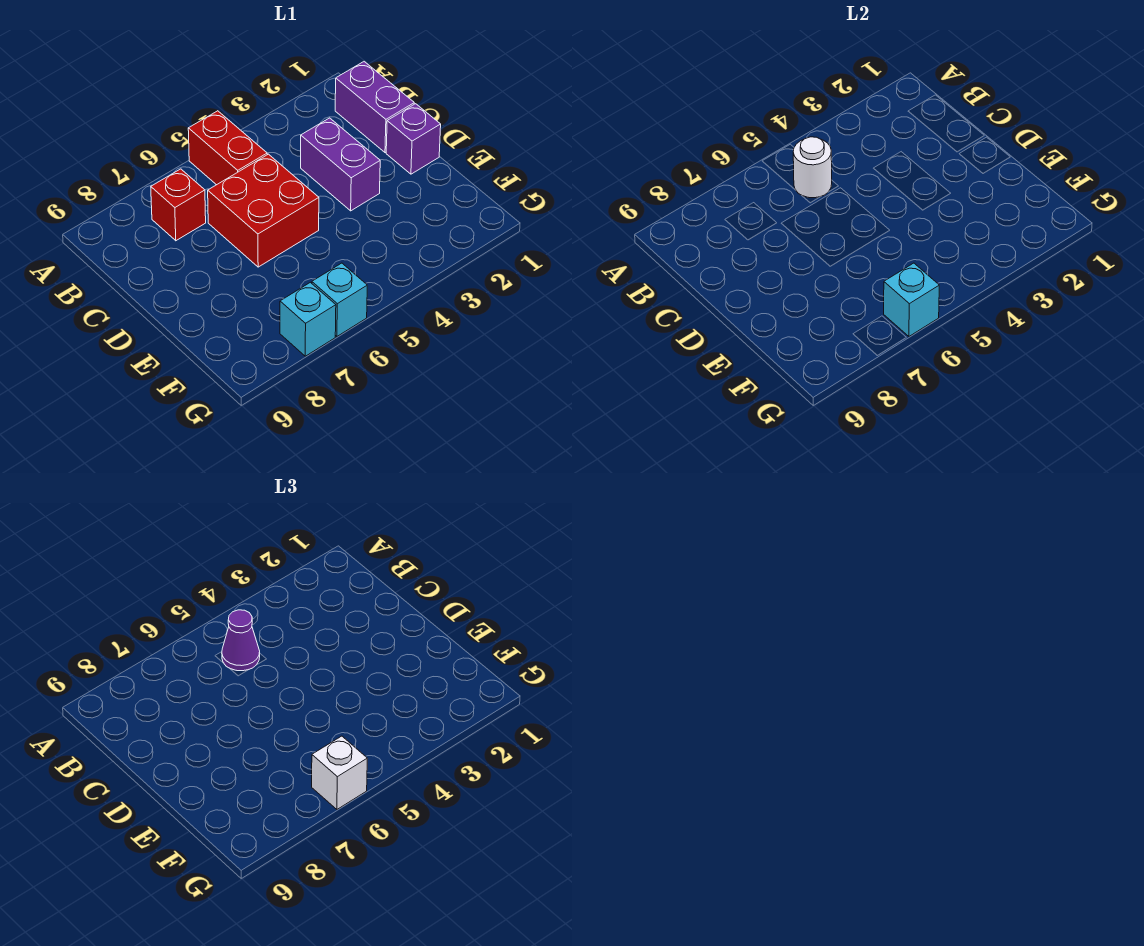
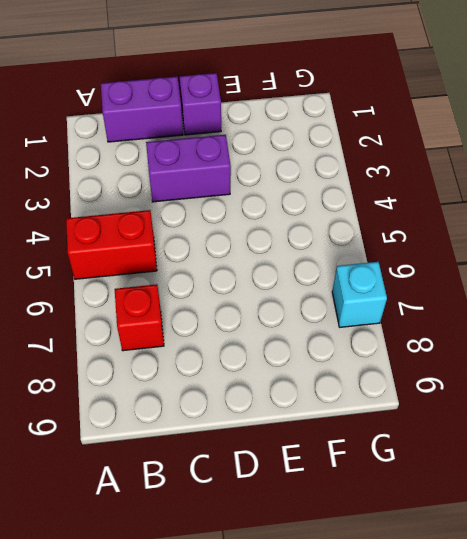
none -> red 2x2 brick [208,154,319,267]
none -> cyan 1x1 brick [312,263,367,336]
none -> white 1x1 round brick [793,137,832,198]

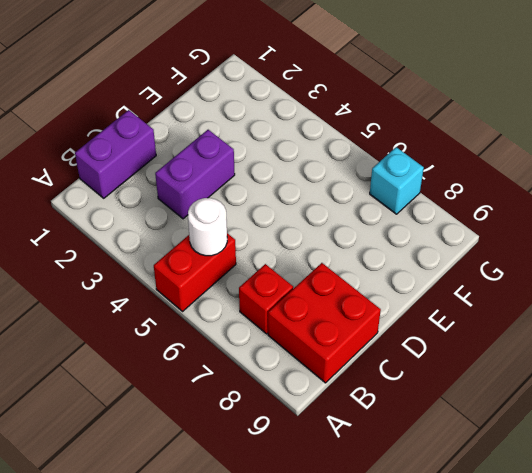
red 2x2 brick [268,263,381,383] -> red 2x2 brick moved to [208,154,319,267]
none -> purple 1x1 brick [386,104,441,174]
none -> cyan 1x1 brick [312,263,367,336]
none -> cyan 1x1 brick [884,263,939,336]

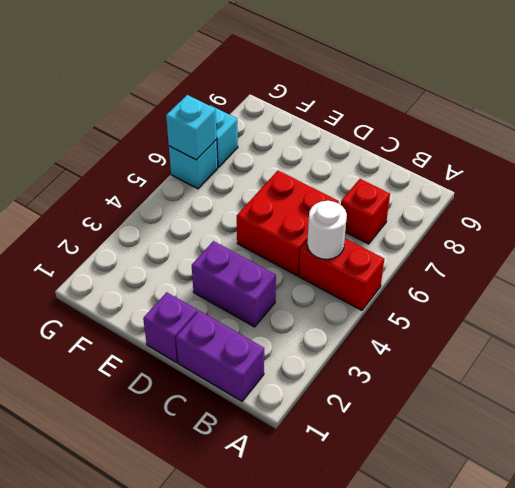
none -> purple 1x1 cone [222,610,260,671]
none -> white 1x1 brick [312,736,367,809]

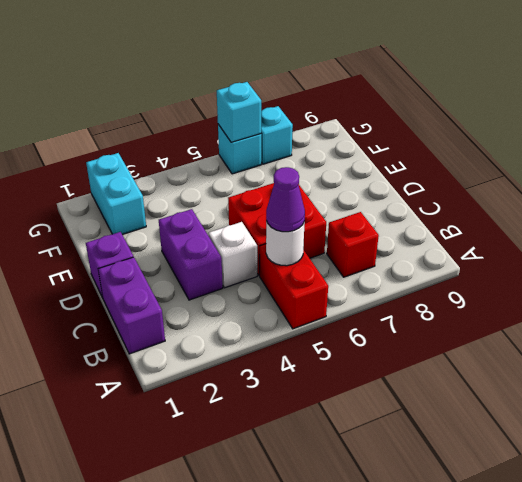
white 1x1 brick [209,222,257,288] -> white 1x1 brick moved to [312,736,367,809]
cyan 1x2 brick [86,153,146,235] -> none

